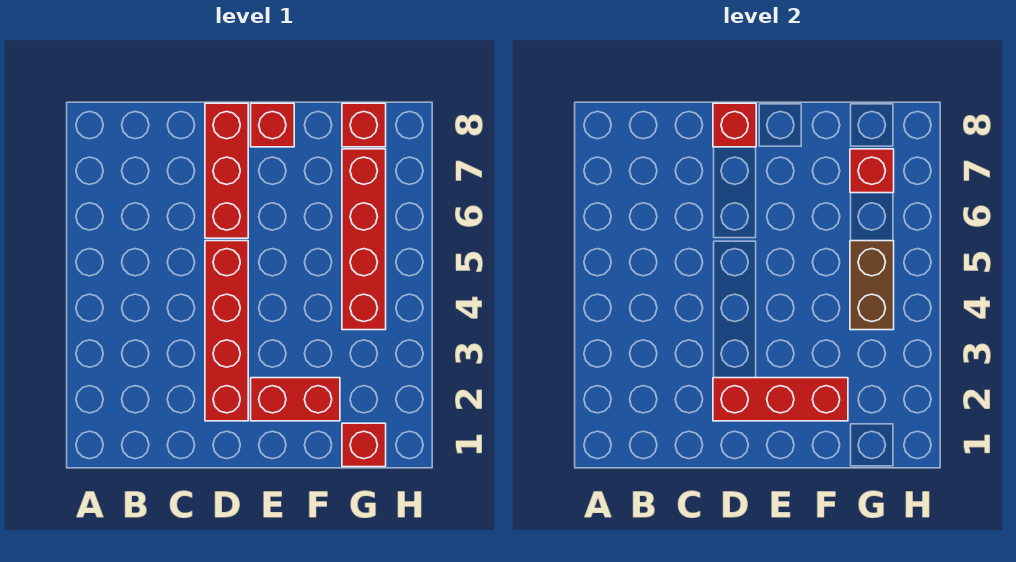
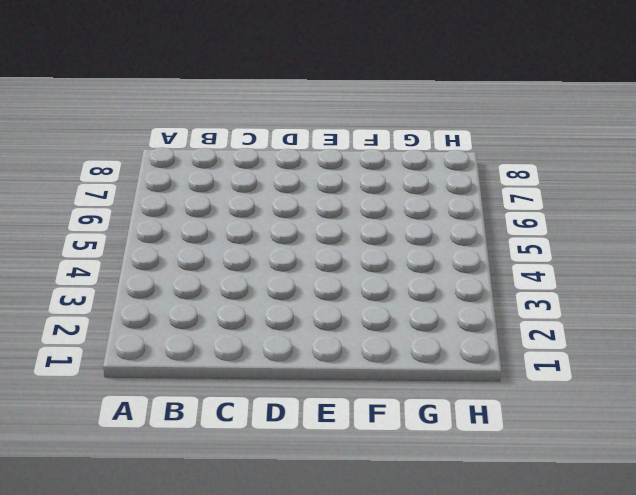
none -> red 1x4 brick [205,241,248,421]
none -> red 1x3 brick [205,103,248,238]

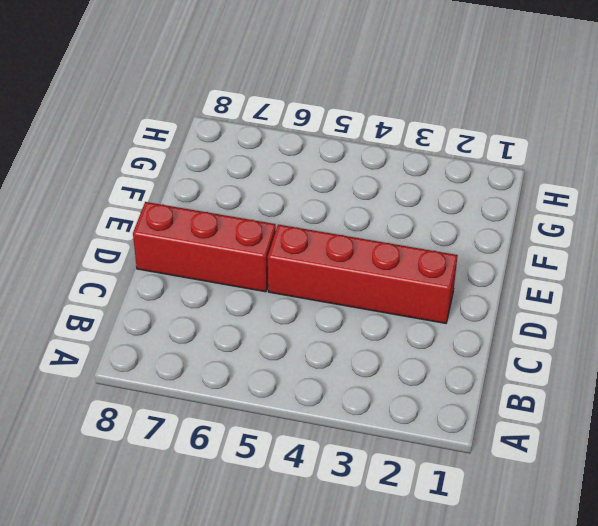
none -> red 1x2 brick [251,378,340,421]
none -> red 1x1 brick [251,103,294,147]

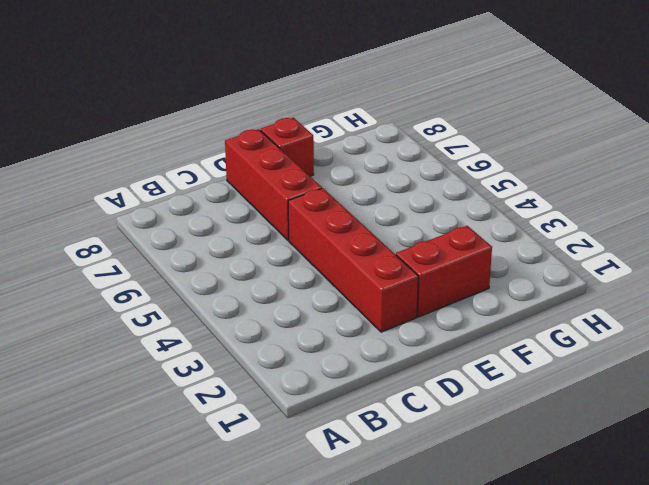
none -> red 1x1 brick [342,423,386,467]
none -> red 1x4 brick [342,149,386,330]

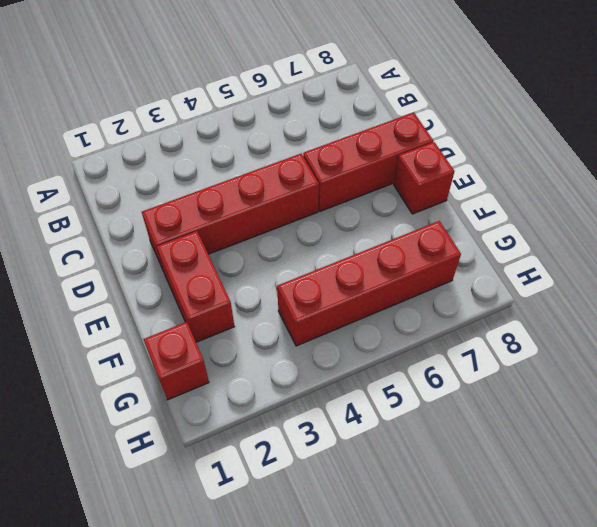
none -> red 1x1 brick [342,103,386,147]
none -> red 1x3 brick [713,378,848,421]

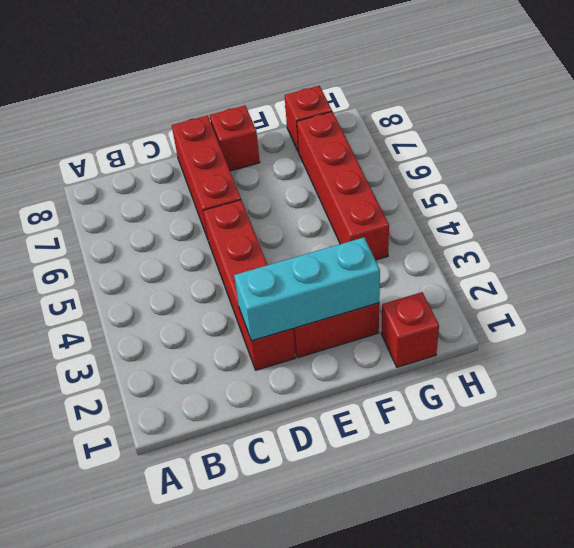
cyan 1x3 brick [234,238,380,341] -> red 1x3 brick [713,378,848,421]
none -> red 1x1 brick [713,103,756,147]
none -> brown 1x2 brick [850,241,894,330]

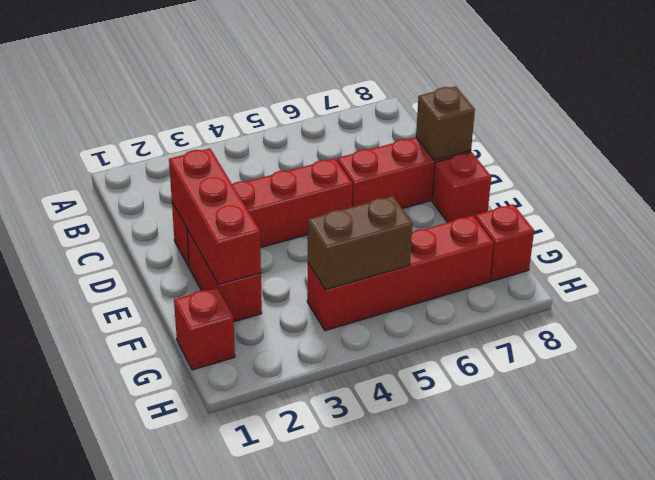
brown 1x1 brick [416,86,475,160] -> red 1x1 brick [713,103,756,147]
none -> red 1x1 brick [850,149,894,193]

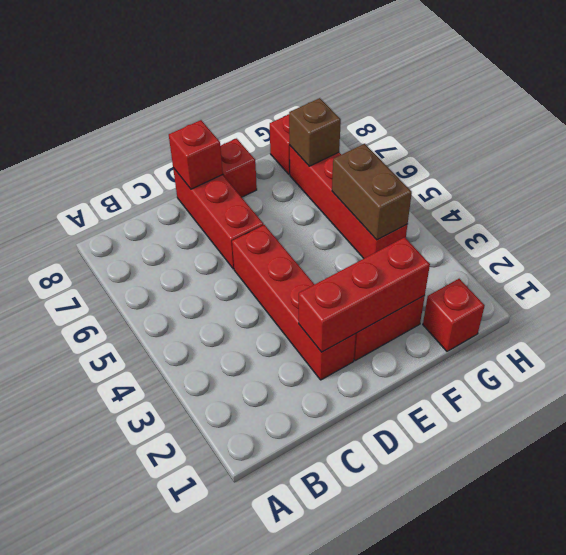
brown 1x1 brick [289,98,341,166] -> red 1x1 brick [850,149,894,193]

